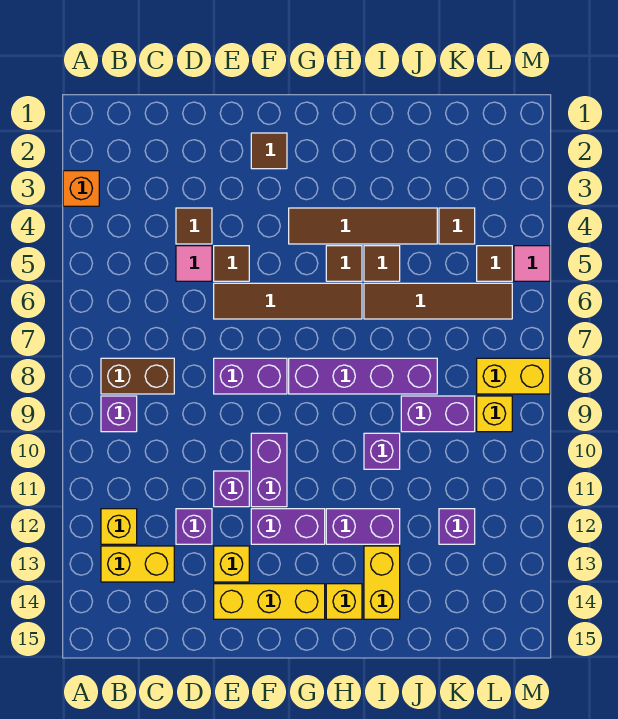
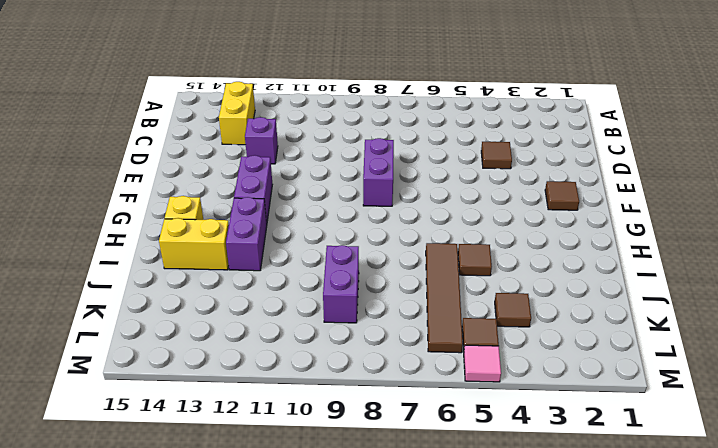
none -> orange 1x1 brick [63,171,99,206]
none -> brown 1x2 brick [101,358,174,394]
none -> purple 1x1 brick [101,396,137,432]
none -> yellow 1x1 brick [101,509,137,544]

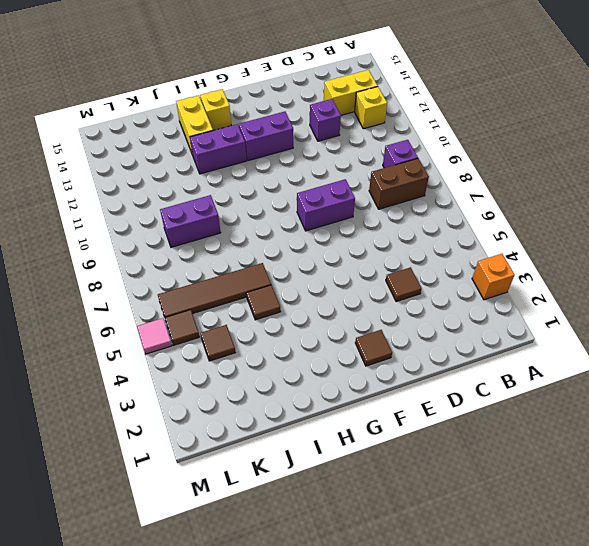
none -> pink 1x1 tile [176,246,212,281]
none -> brown 1x1 tile [214,246,249,281]
none -> brown 1x4 tile [214,283,362,319]
none -> purple 1x1 brick [214,471,249,507]

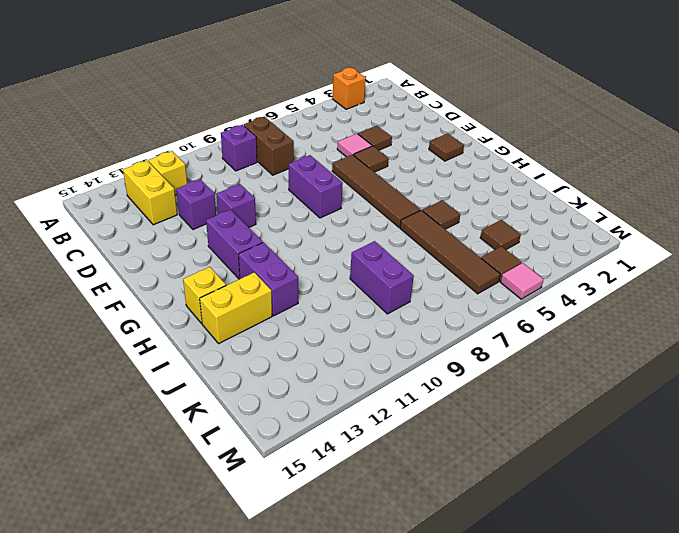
none -> yellow 1x1 brick [214,546,249,582]
none -> yellow 1x3 brick [214,584,325,619]
none -> purple 1x2 brick [251,433,287,507]
none -> brown 1x4 tile [289,208,437,244]

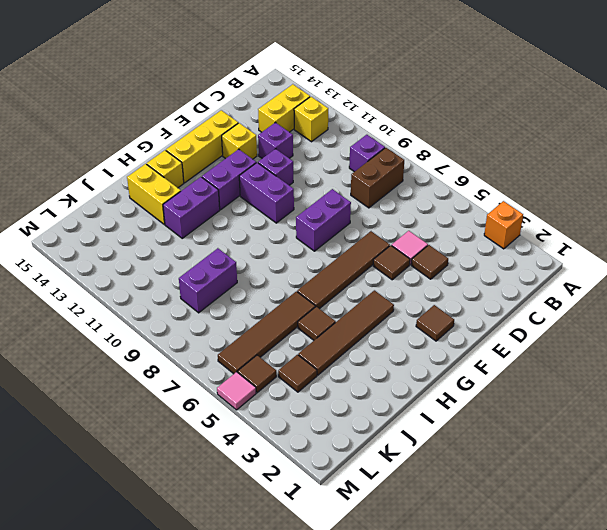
none -> purple 1x4 brick [289,358,437,394]
none -> brown 1x1 tile [326,246,362,281]
none -> purple 1x1 brick [364,433,400,469]
none -> purple 1x1 brick [439,509,475,544]

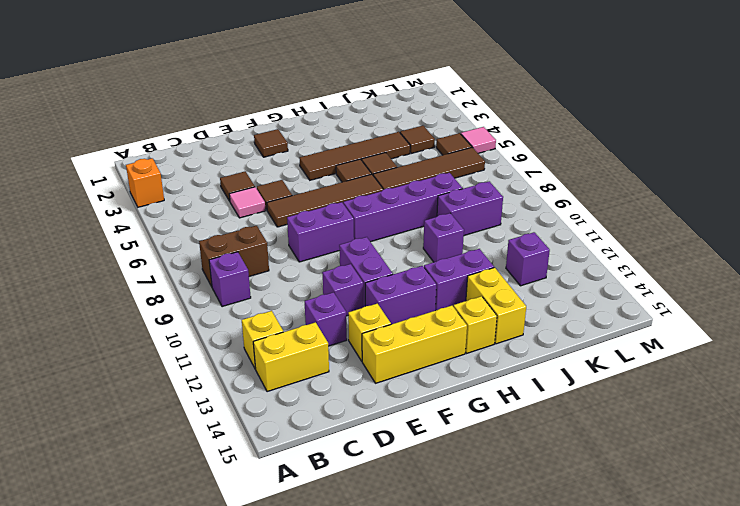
none -> yellow 1x2 brick [477,358,550,394]
none -> yellow 1x1 brick [477,396,512,432]

